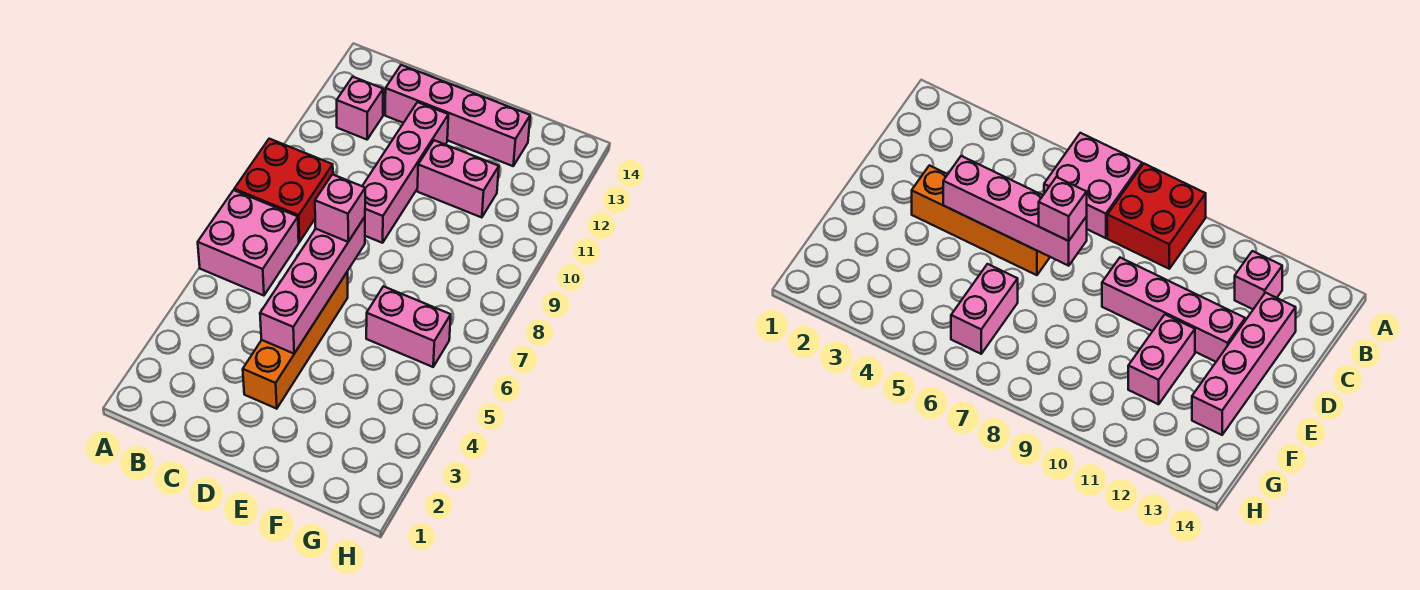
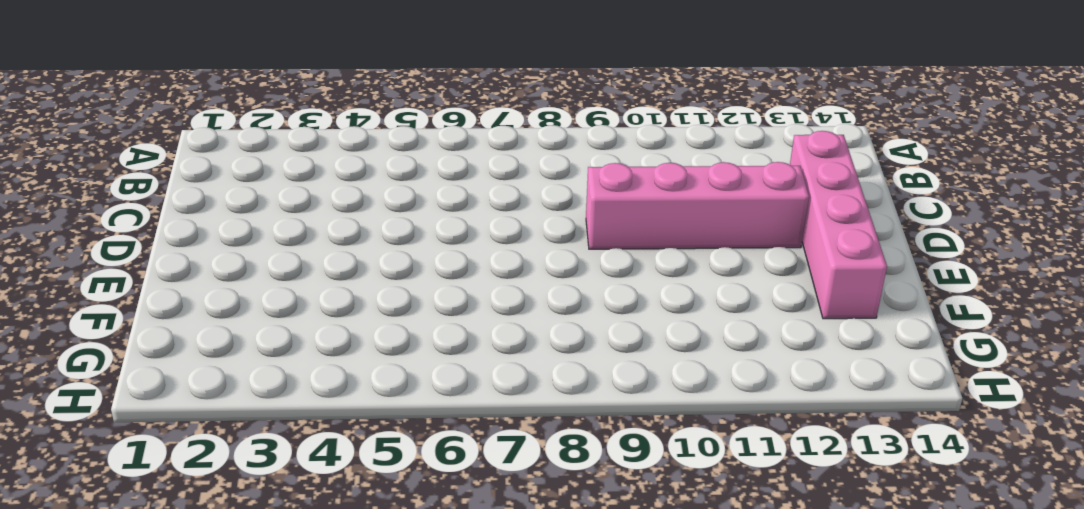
none -> pink 2x2 brick [198,190,299,296]
none -> red 2x2 brick [234,139,333,242]

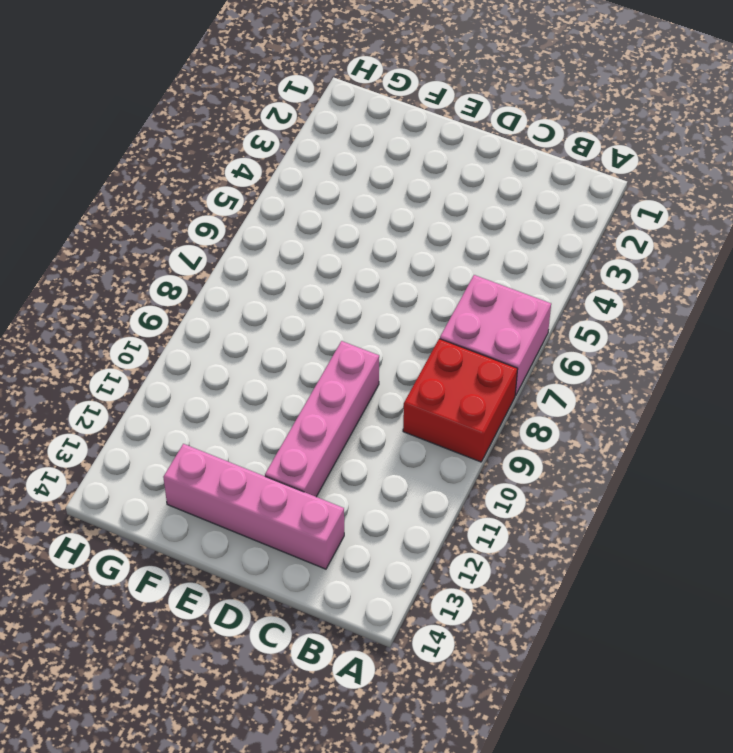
none -> pink 1x1 brick [337,77,383,140]
none -> orange 1x4 brick [243,272,348,409]

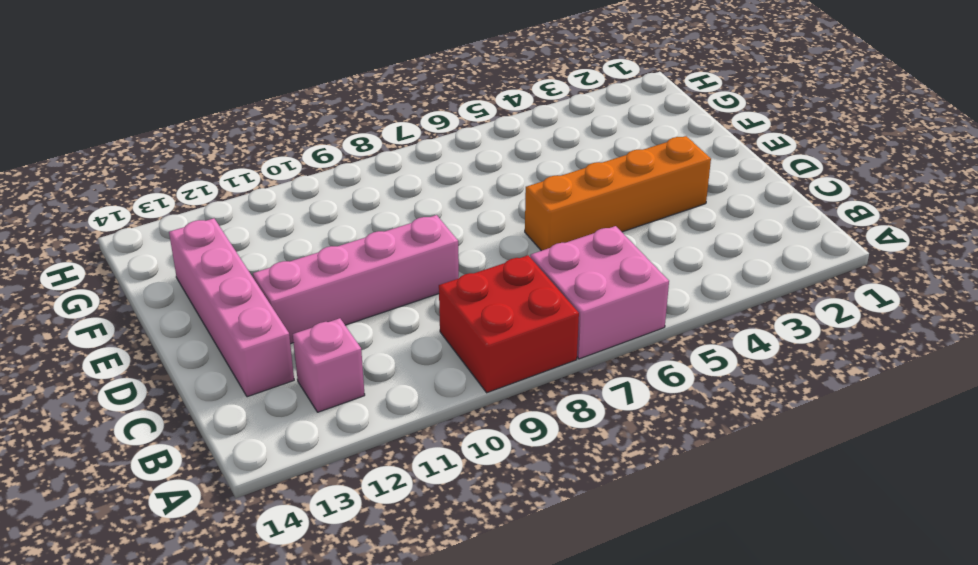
none -> pink 1x2 brick [417,140,499,218]
none -> pink 1x2 brick [366,286,451,367]

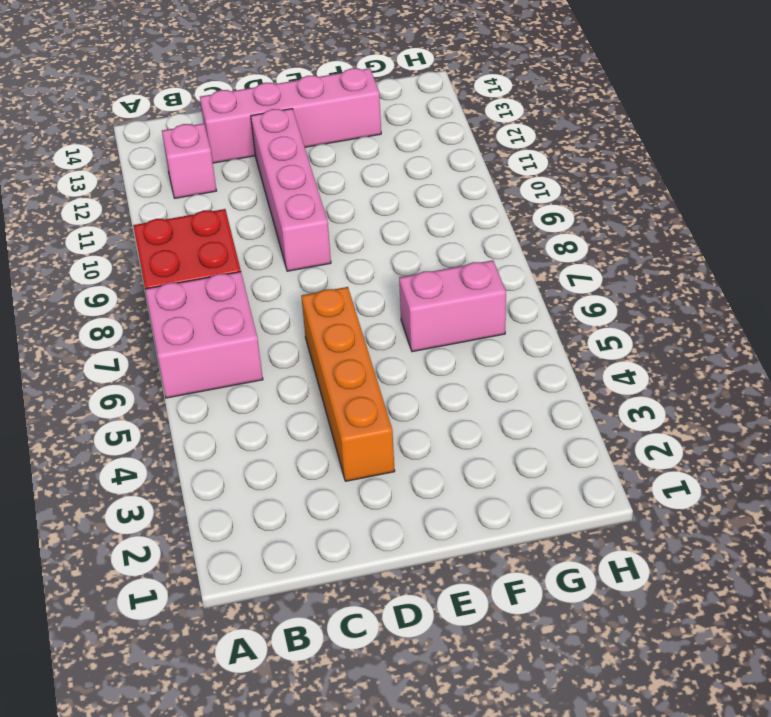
none -> pink 1x2 brick [417,140,499,218]
none -> pink 1x4 brick [260,217,365,354]

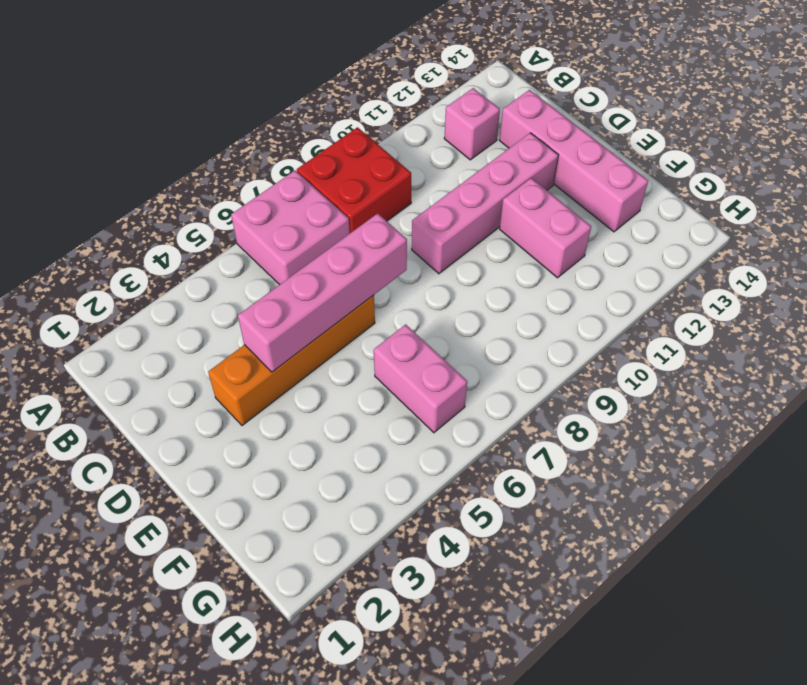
none -> pink 1x1 brick [315,174,365,242]

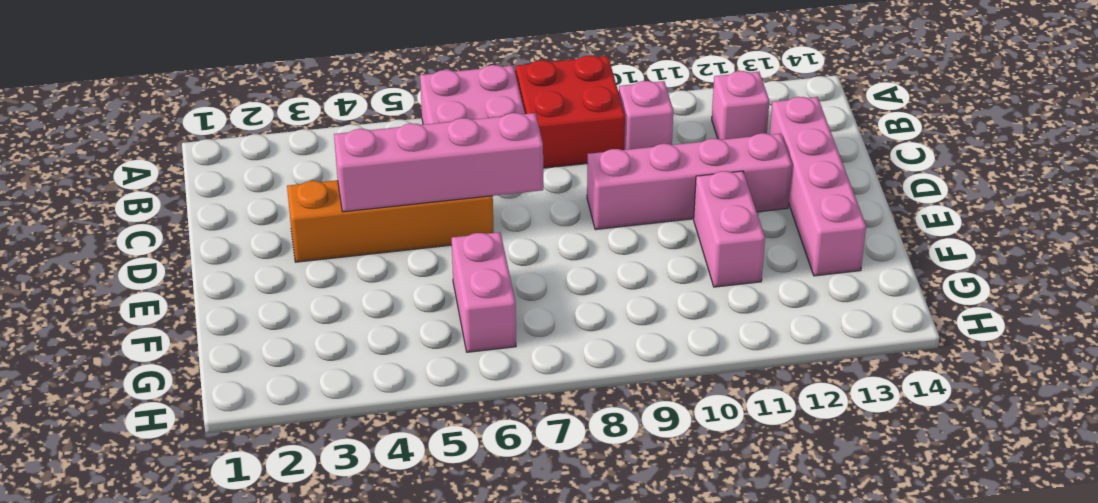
pink 1x1 brick [619,81,673,150] -> pink 1x1 brick moved to [315,174,365,242]

